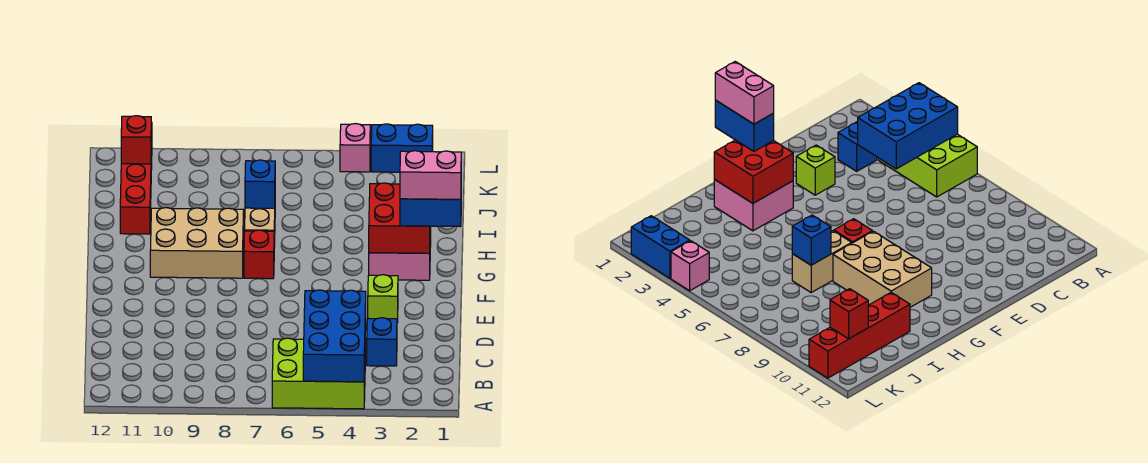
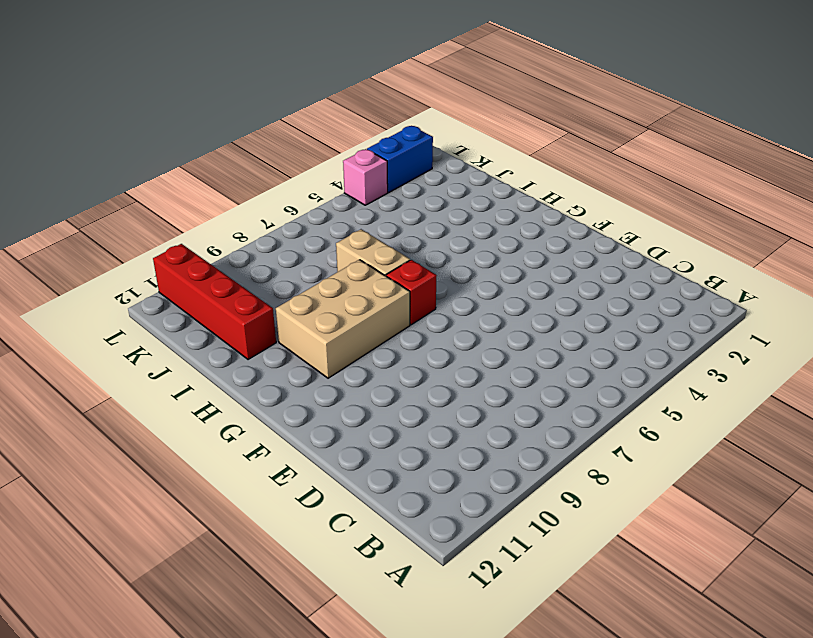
none -> lime 2x3 brick [272,338,365,409]
none -> blue 1x1 brick [367,318,397,366]
none -> lime 1x1 brick [368,275,398,323]

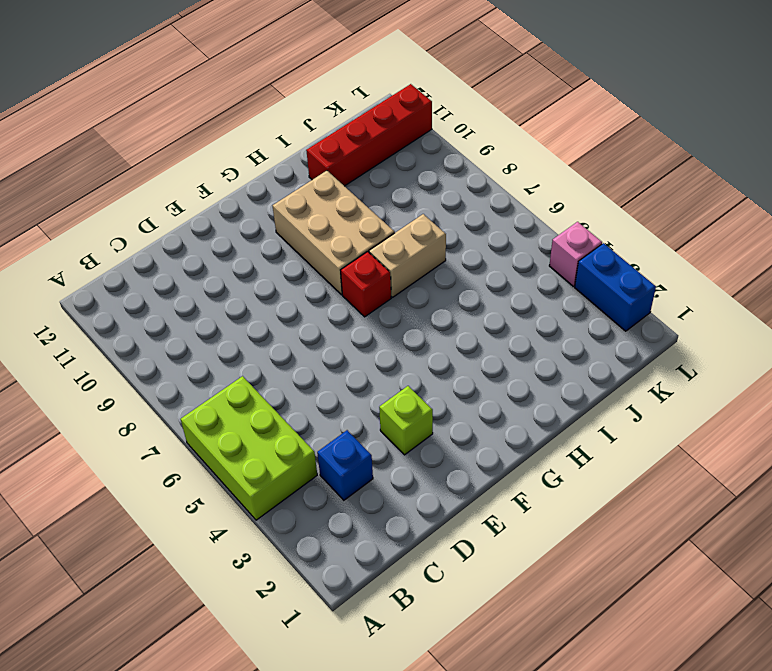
none -> pink 2x2 brick [369,227,431,280]
none -> blue 2x3 brick [303,290,366,382]
none -> red 2x2 brick [369,183,430,253]

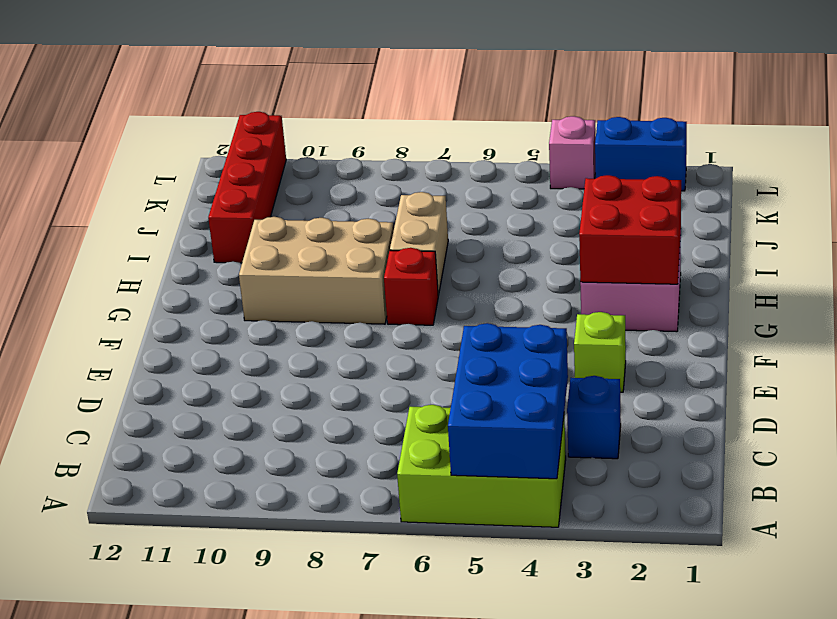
none -> blue 1x1 brick [245,160,275,208]
none -> red 1x1 brick [121,116,151,164]
none -> blue 1x2 brick [400,199,461,227]

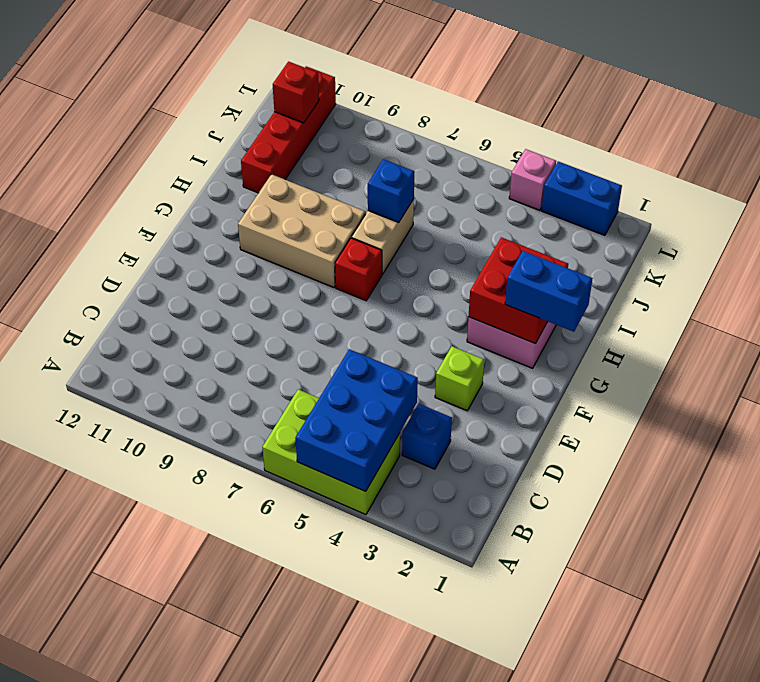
none -> pink 1x2 brick [400,151,461,199]

